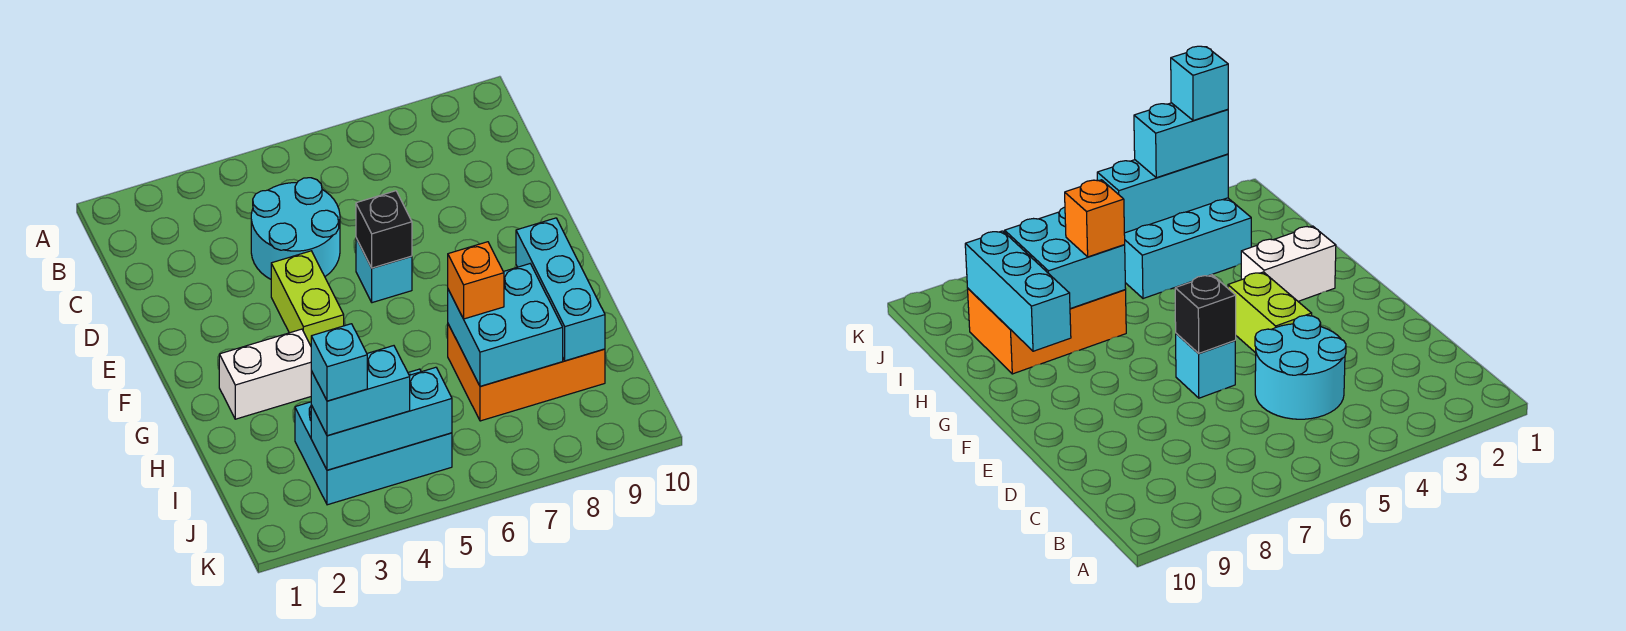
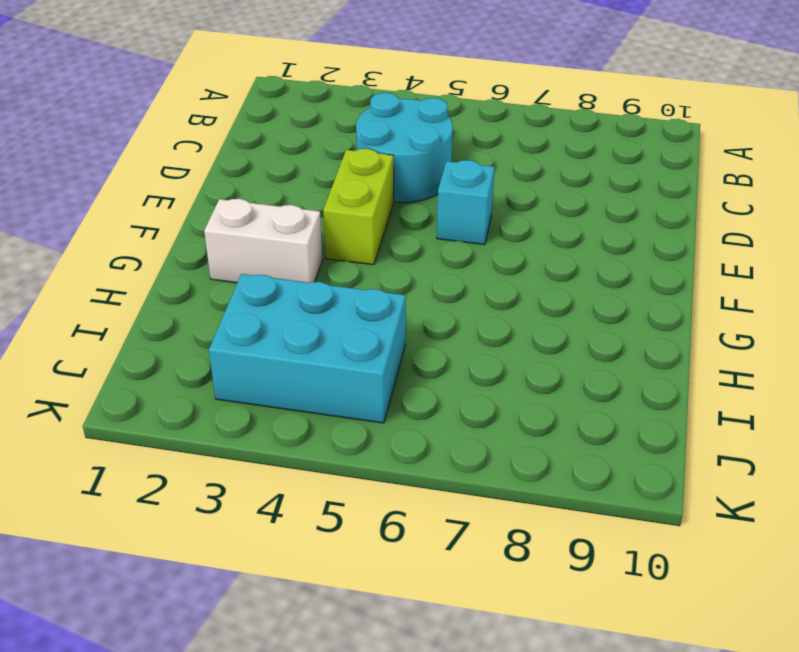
none -> orange 2x3 brick [448,324,605,421]
none -> black 1x1 brick [356,191,412,268]
none -> cyan 1x3 brick [516,218,605,361]

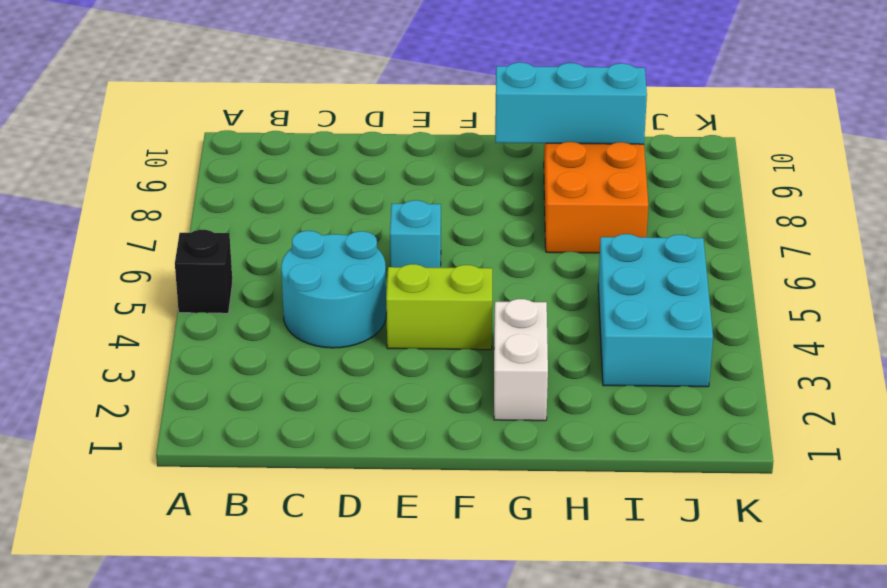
black 1x1 brick [175,230,233,313] -> black 1x1 brick moved to [356,191,412,268]
none -> cyan 2x2 brick [448,264,563,386]
none -> cyan 1x3 brick [311,367,452,470]
none -> orange 1x1 brick [448,242,504,319]

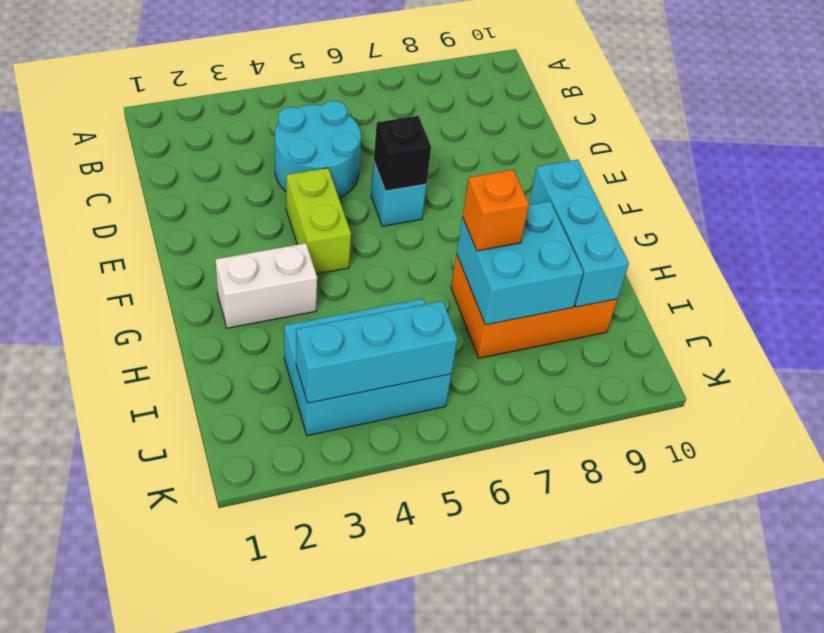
none -> cyan 1x2 brick [311,346,410,436]
none -> cyan 1x1 brick [311,324,367,401]

